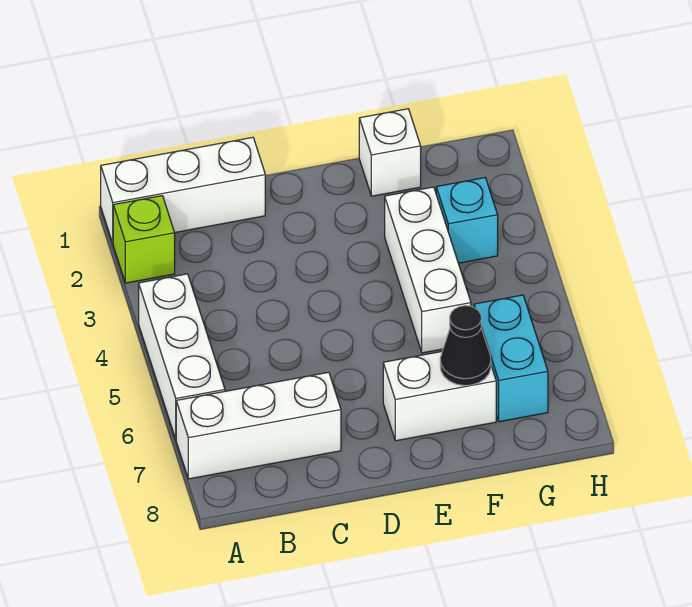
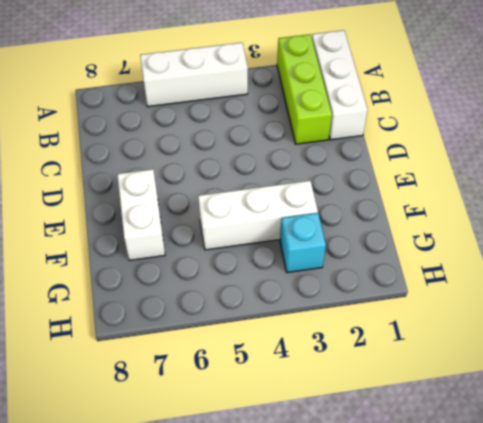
lime 1x3 brick [277,34,332,144] -> lime 1x1 brick [113,196,175,283]
none -> white 1x3 brick [176,372,341,479]
none -> white 1x1 brick [359,109,421,196]

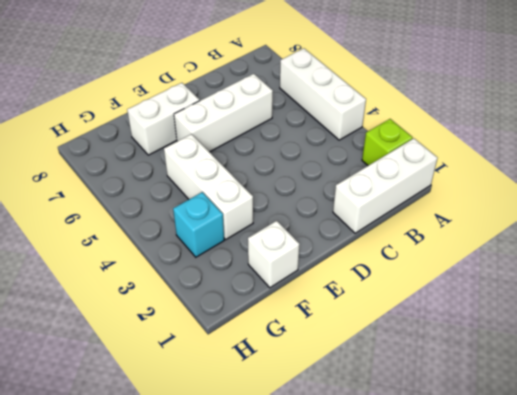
white 1x3 brick [174,74,273,152] -> white 1x3 brick moved to [176,372,341,479]
none -> cyan 1x2 brick [474,295,548,422]
none -> black 1x1 cone [440,306,491,386]

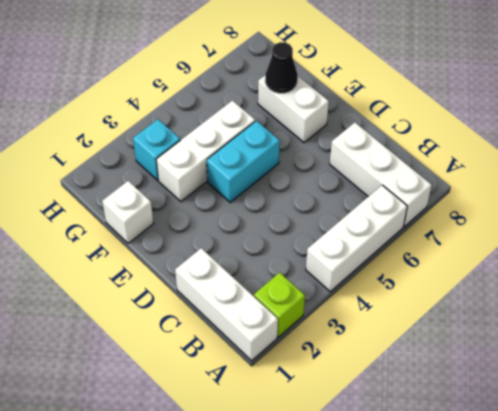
cyan 1x2 brick [207,121,280,202] -> cyan 1x2 brick moved to [474,295,548,422]

